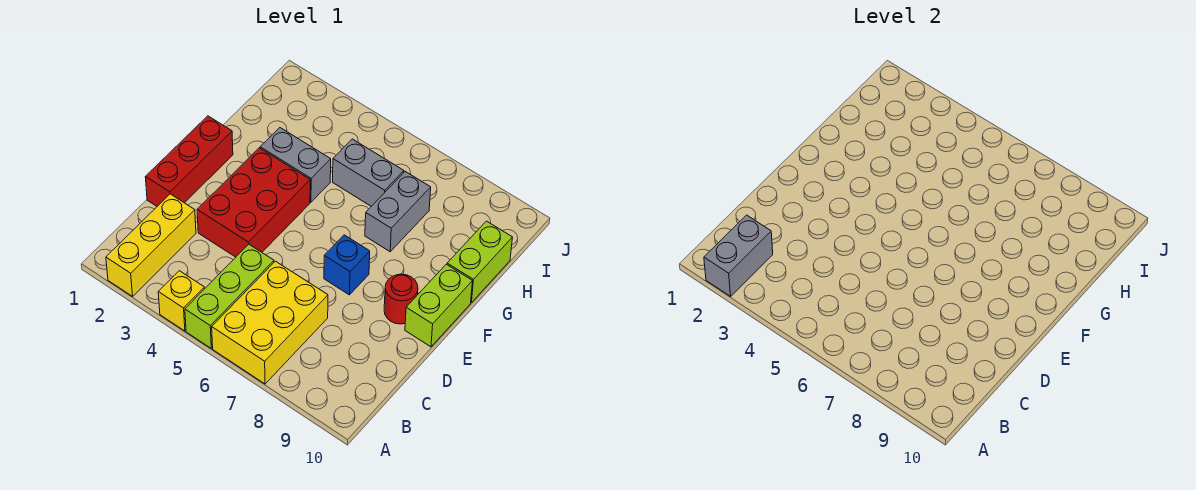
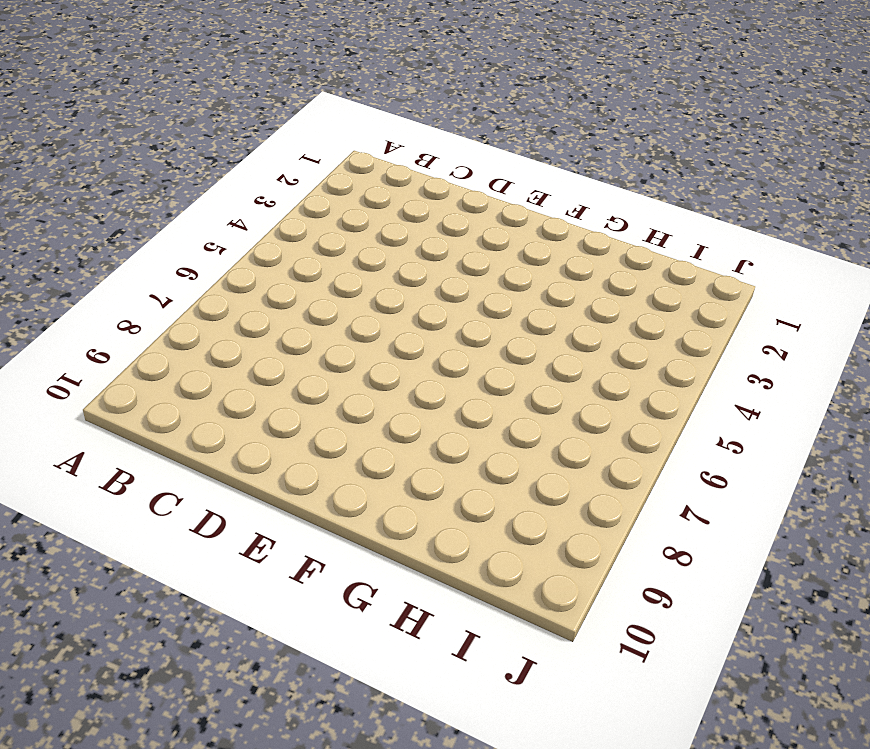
none -> yellow 1x3 brick [106,194,196,296]
none -> yellow 1x1 brick [158,271,204,331]
none -> lime 1x3 brick [185,244,274,348]

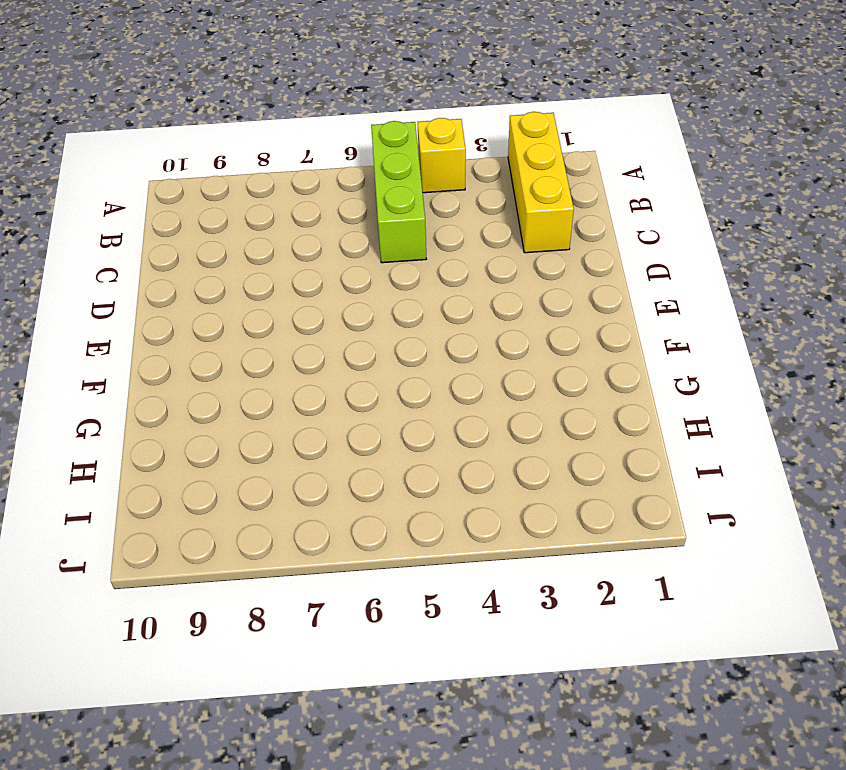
none -> yellow 2x3 brick [212,261,328,384]
none -> red 1x3 brick [146,116,233,206]
none -> red 2x3 brick [197,148,310,257]

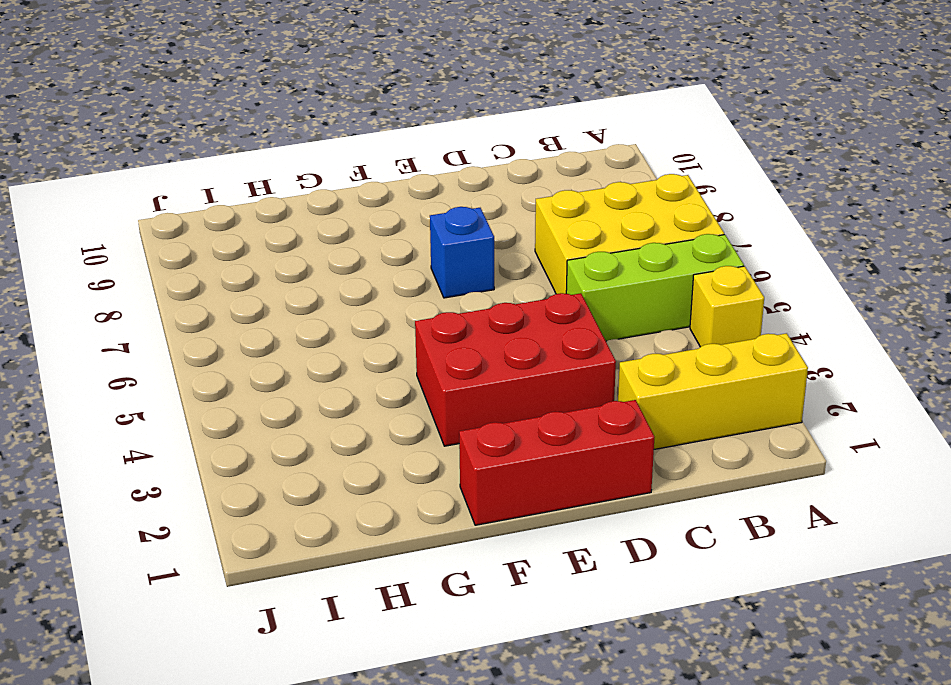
none -> red 1x1 round brick [384,274,418,324]
none -> lime 1x2 brick [405,264,472,347]
none -> grey 1x2 brick [260,128,331,202]

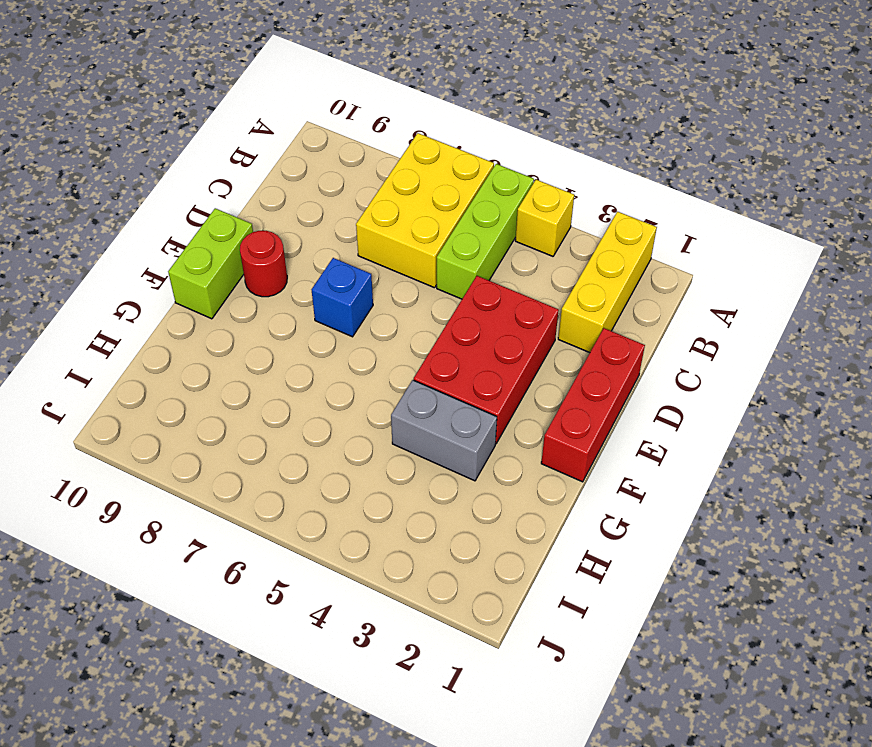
none -> grey 1x2 brick [365,171,431,252]
none -> lime 1x2 brick [447,221,513,303]
none -> grey 1x2 brick [333,139,404,206]

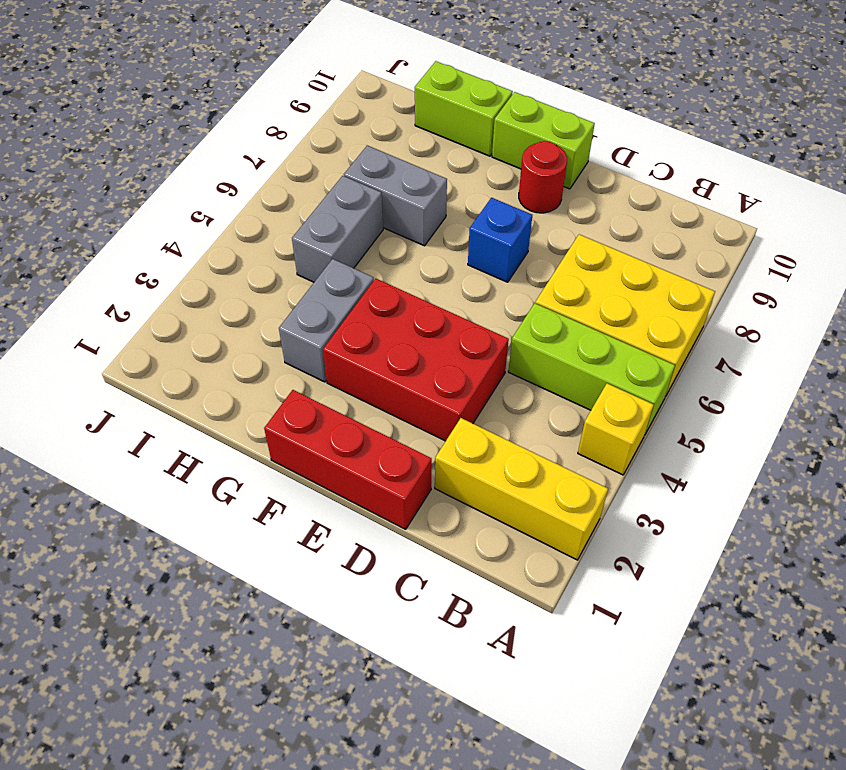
none -> grey 1x2 brick [704,215,773,296]

